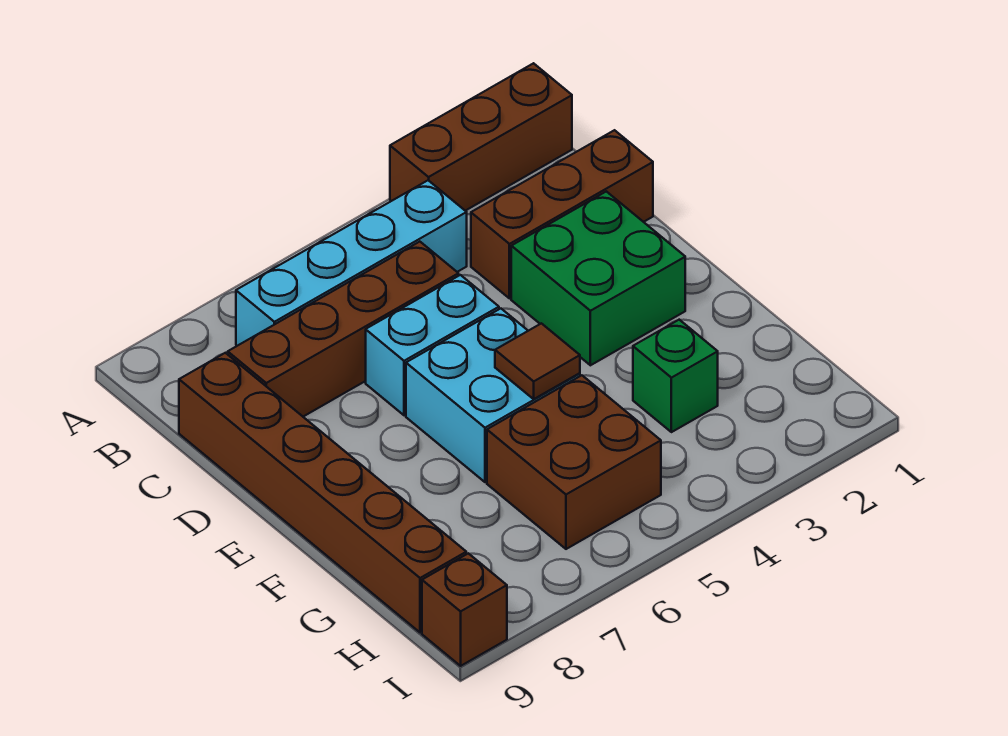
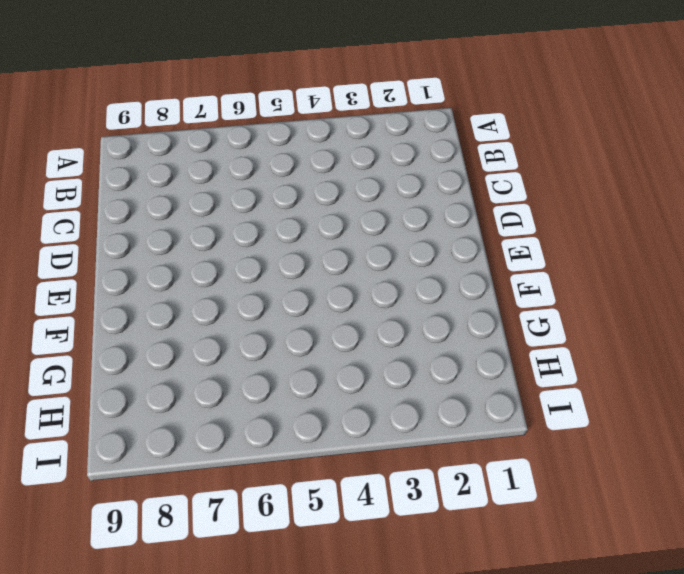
none -> brown 1x3 brick [390,63,572,211]
none -> cyan 1x4 brick [236,180,467,346]
none -> brown 1x3 brick [471,130,653,298]

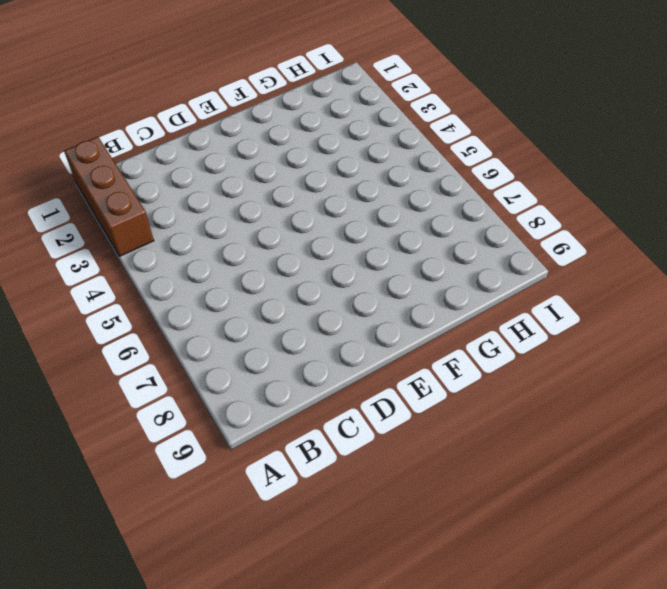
none -> cyan 1x4 brick [236,180,467,346]
none -> brown 1x3 brick [471,130,653,298]
none -> brown 1x4 brick [228,242,459,417]

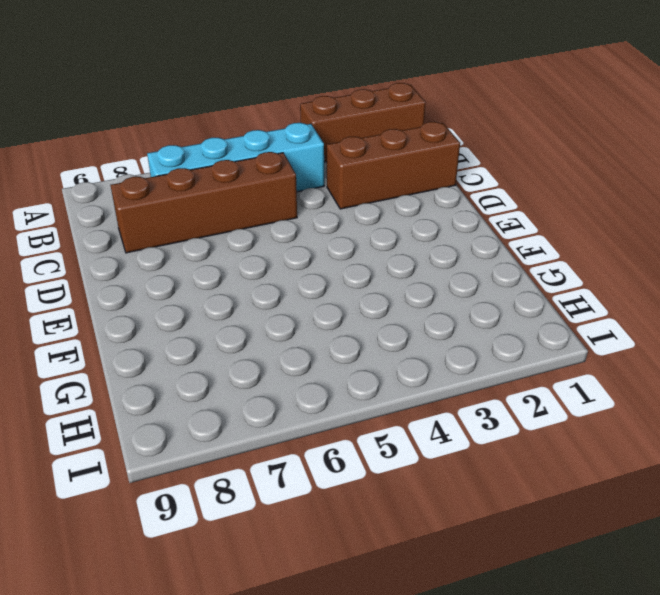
none -> brown 1x6 brick [179,353,466,633]
none -> green 2x2 brick [511,191,685,365]
none -> cyan 1x2 brick [366,275,499,415]

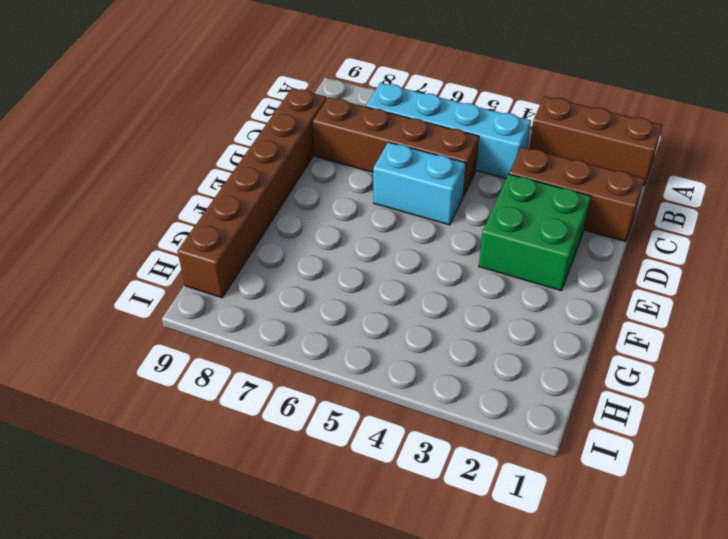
none -> cyan 2x2 brick [406,309,580,482]
none -> green 1x1 brick [633,320,718,432]
none -> brown 2x2 brick [487,375,661,549]

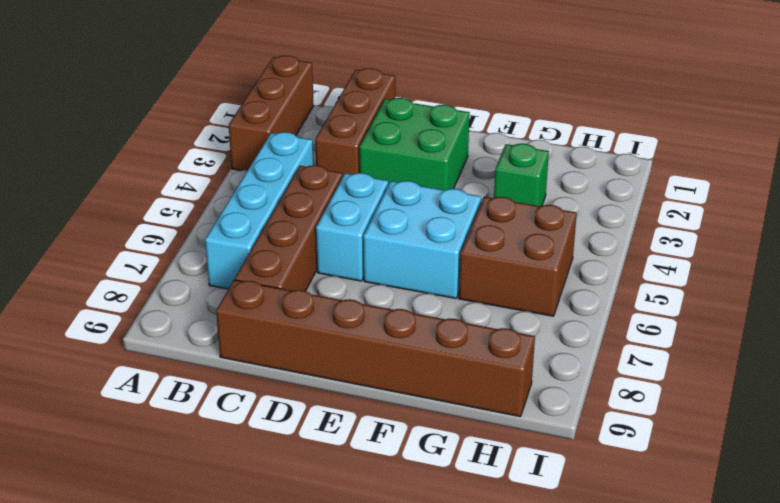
none -> brown 1x1 brick [422,553,507,666]
none -> brown 1x1 tile [495,323,580,399]

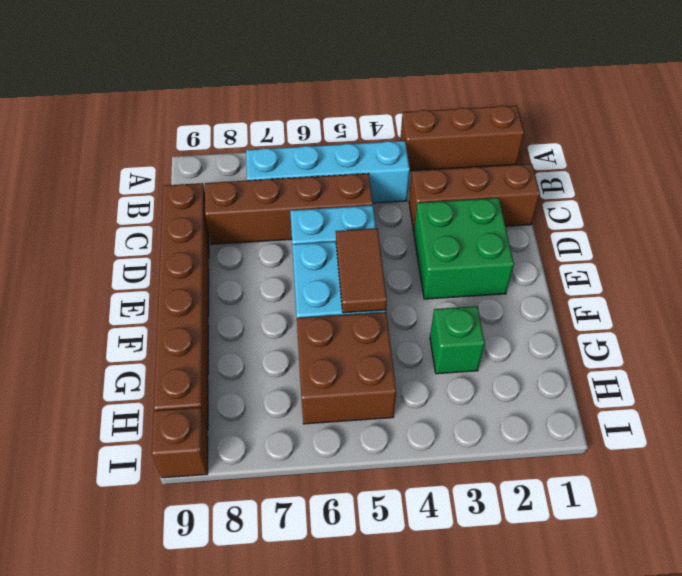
brown 1x2 tile [336,228,387,313] -> brown 1x1 tile [495,323,580,399]

